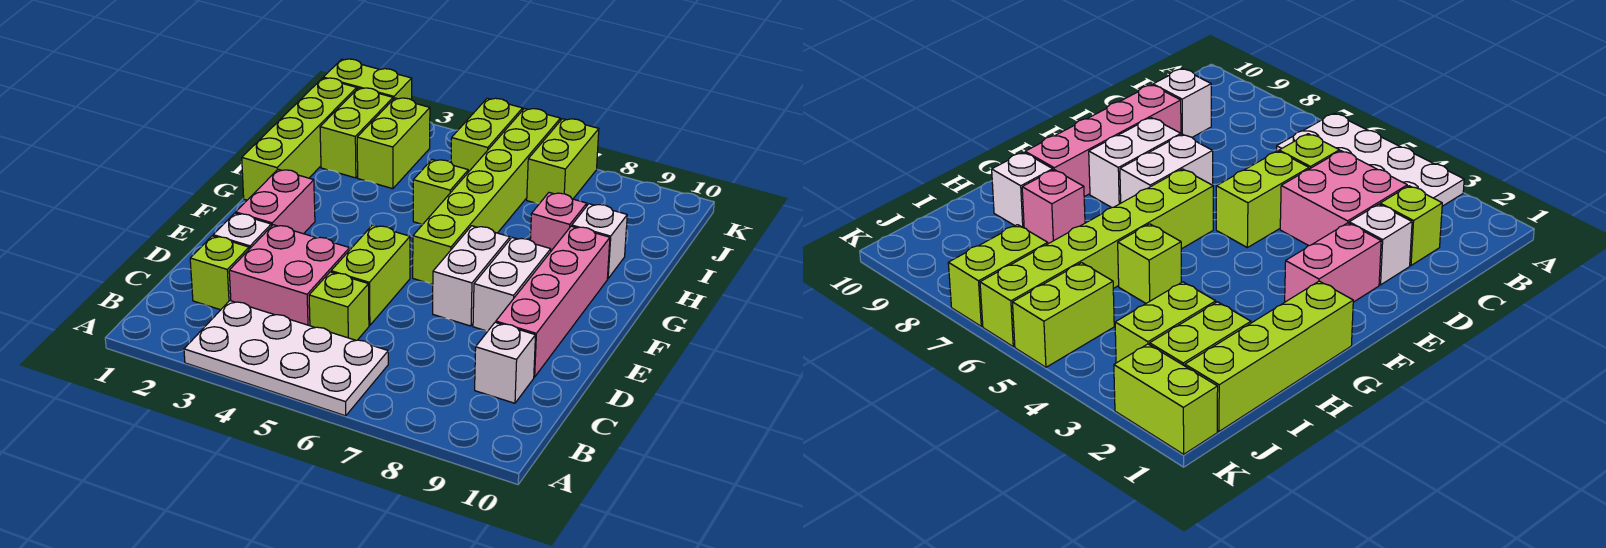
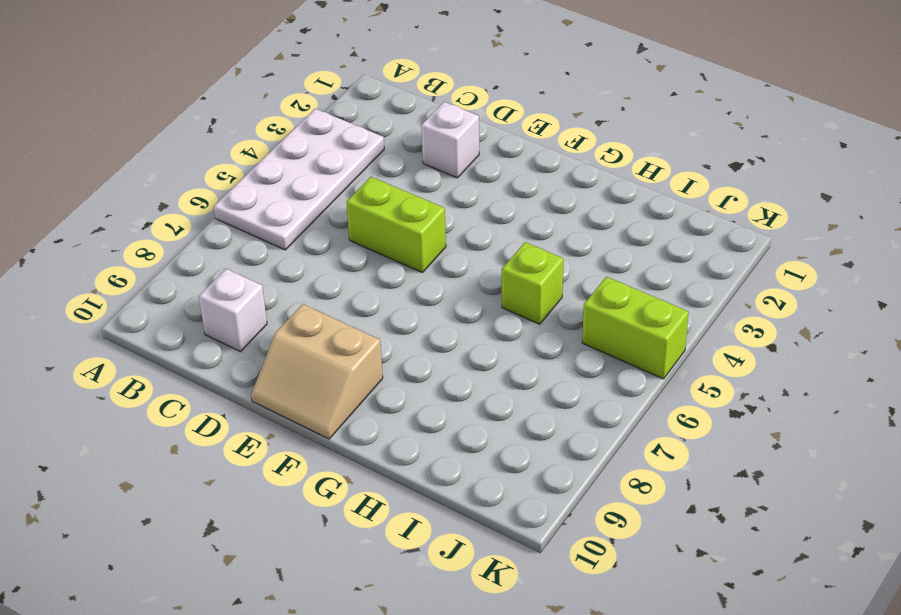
tan 2x2 slope [251,304,383,439] -> pink 1x4 brick [496,226,610,377]
none -> lime 1x1 brick [190,236,249,310]
none -> pink 2x2 brick [229,225,350,326]
none -> lime 1x1 brick [309,272,369,340]

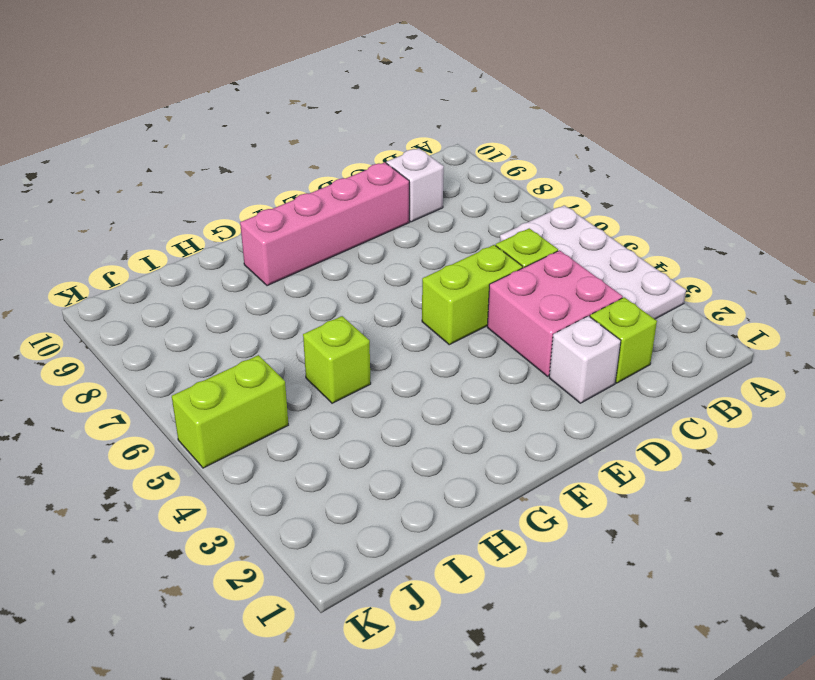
none -> pink 1x2 brick [236,169,315,234]
none -> white 1x2 brick [433,226,510,326]
none -> white 1x2 brick [473,238,551,331]

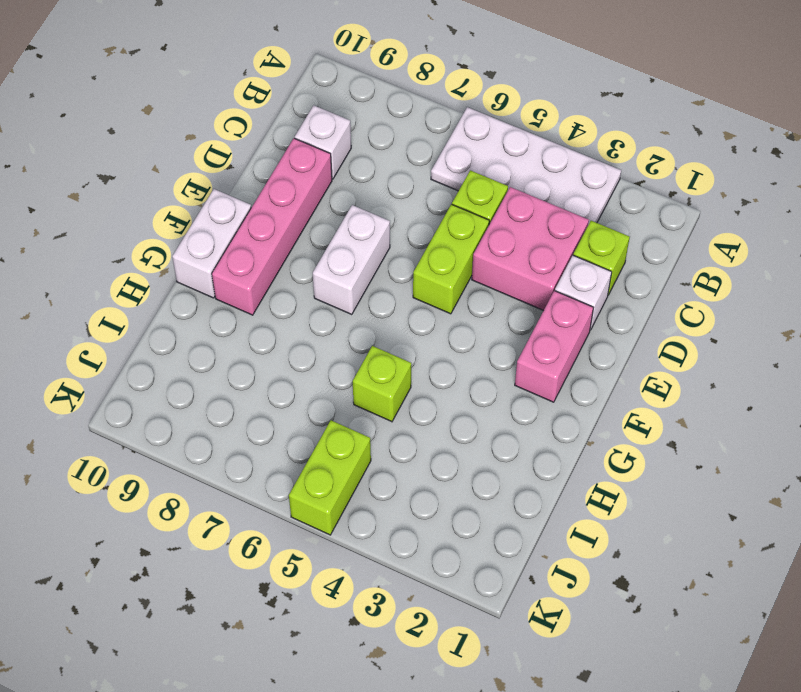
white 1x2 brick [172,189,251,298] -> white 1x2 brick moved to [473,238,551,331]
none -> lime 1x6 brick [413,109,560,284]
none -> lime 1x4 brick [242,78,357,200]
none -> pink 1x1 brick [530,193,587,251]

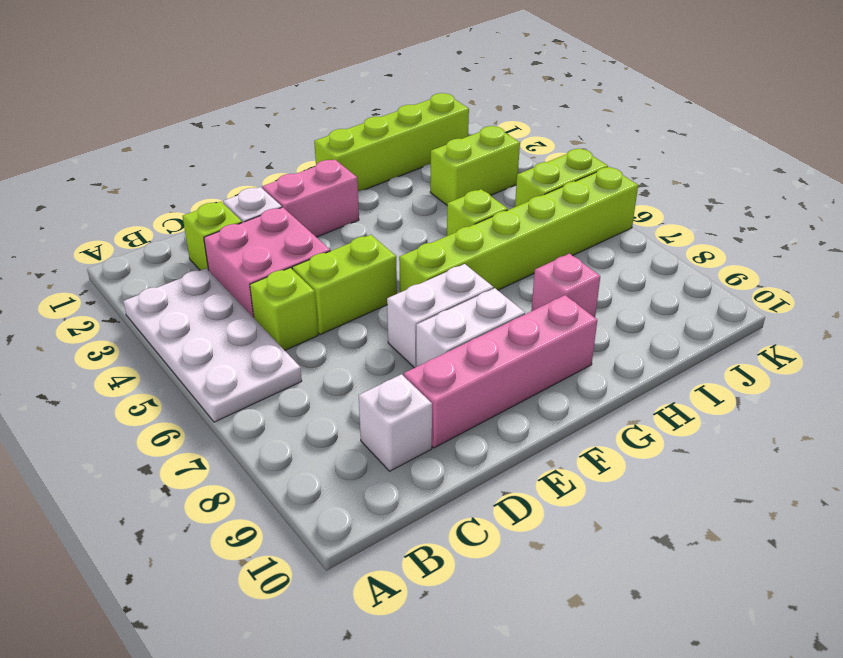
none -> white 1x1 brick [572,204,627,279]
none -> lime 1x2 brick [320,88,393,178]
none -> lime 1x2 brick [527,119,599,203]

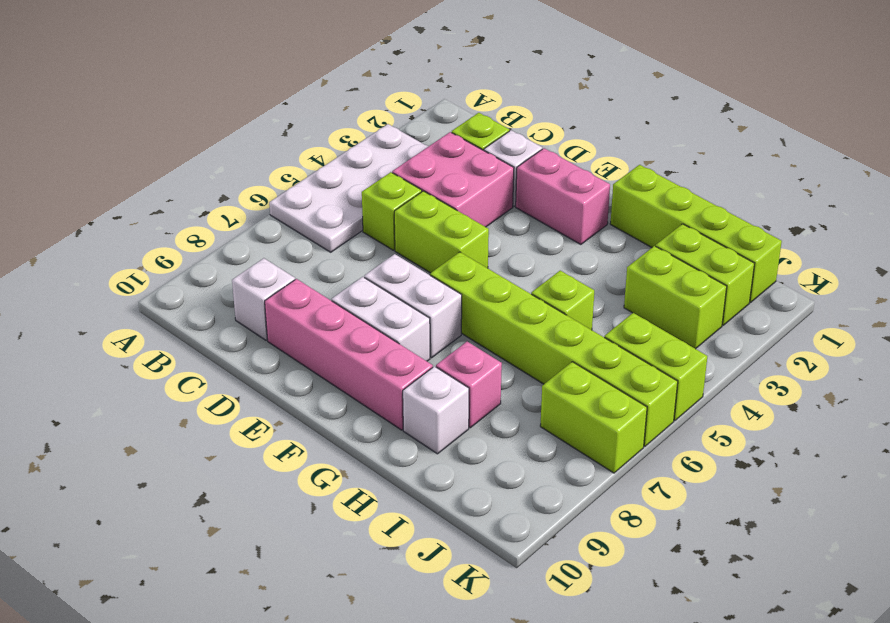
none -> lime 1x2 brick [323,59,412,100]

